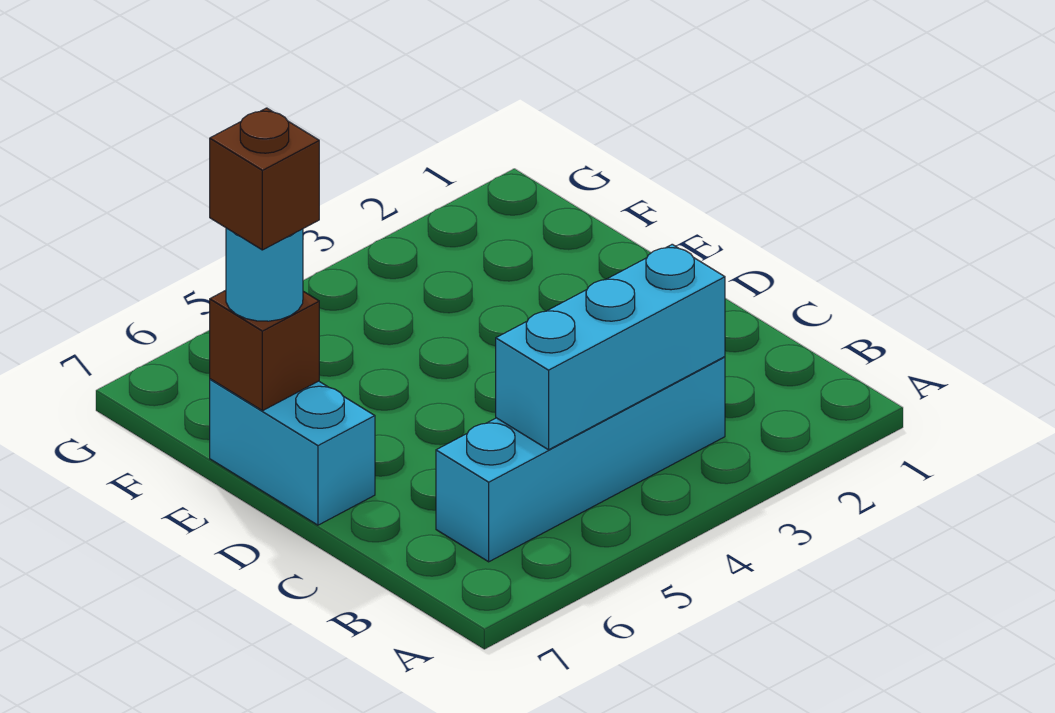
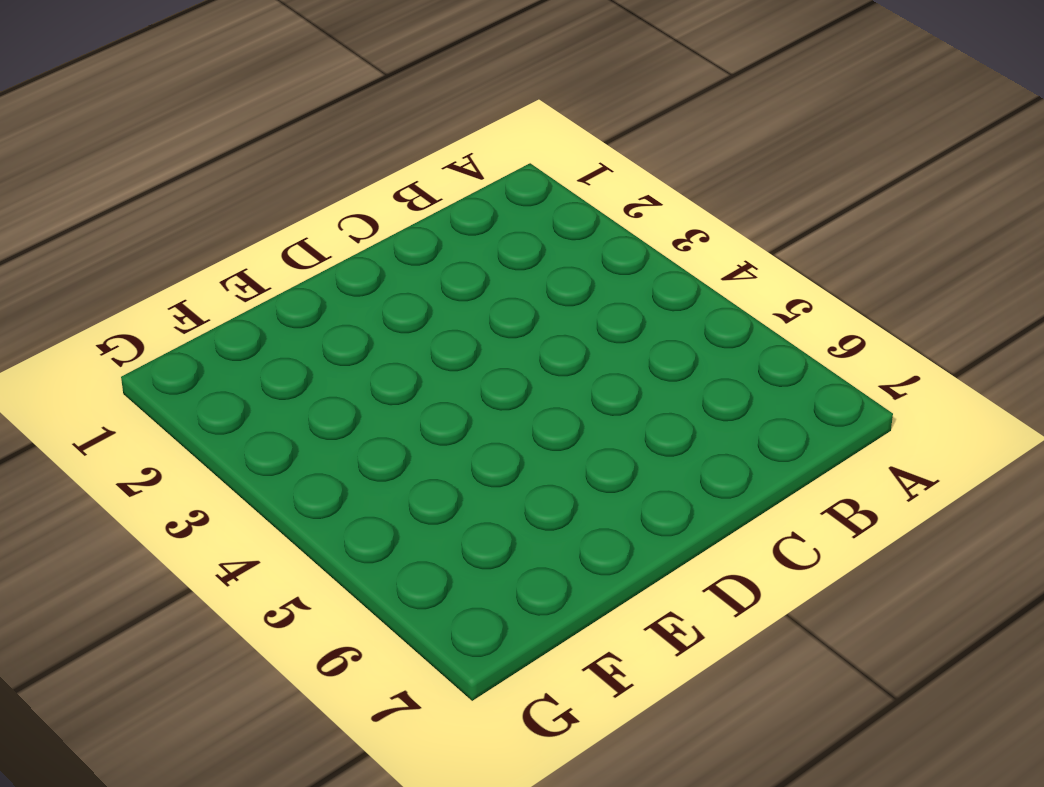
none -> cyan 1x4 brick [436,357,725,562]
none -> cyan 1x2 brick [210,379,375,525]

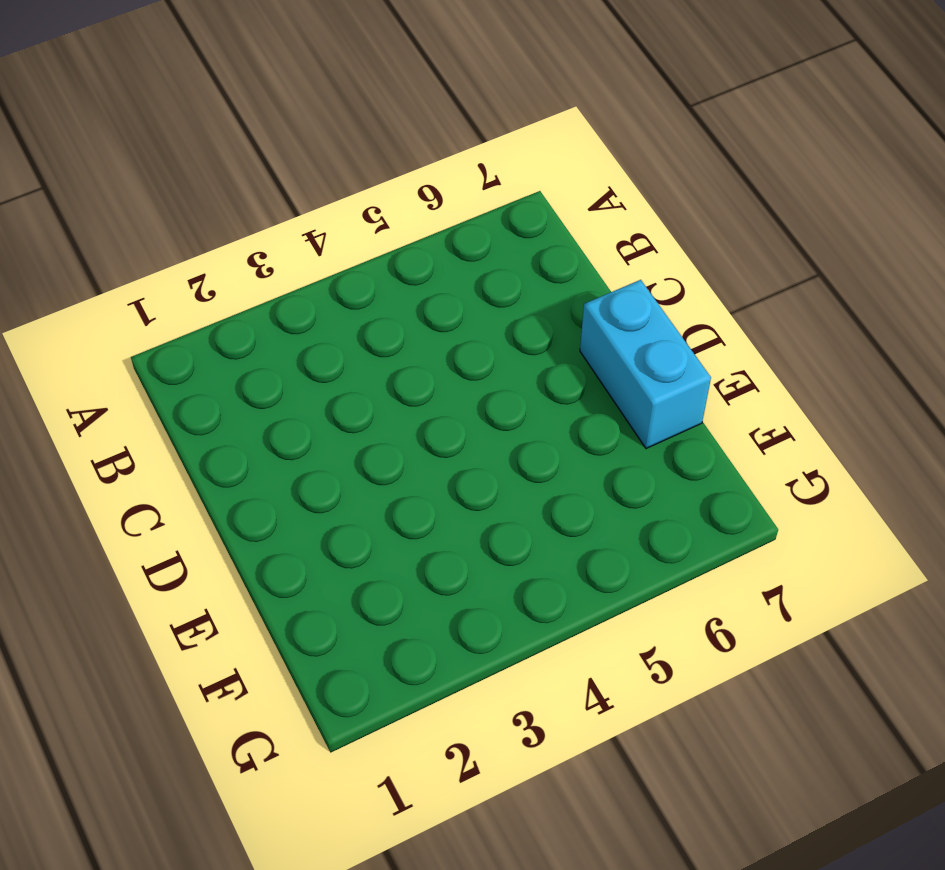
none -> cyan 1x4 brick [436,357,725,562]
none -> cyan 1x3 brick [496,244,725,450]

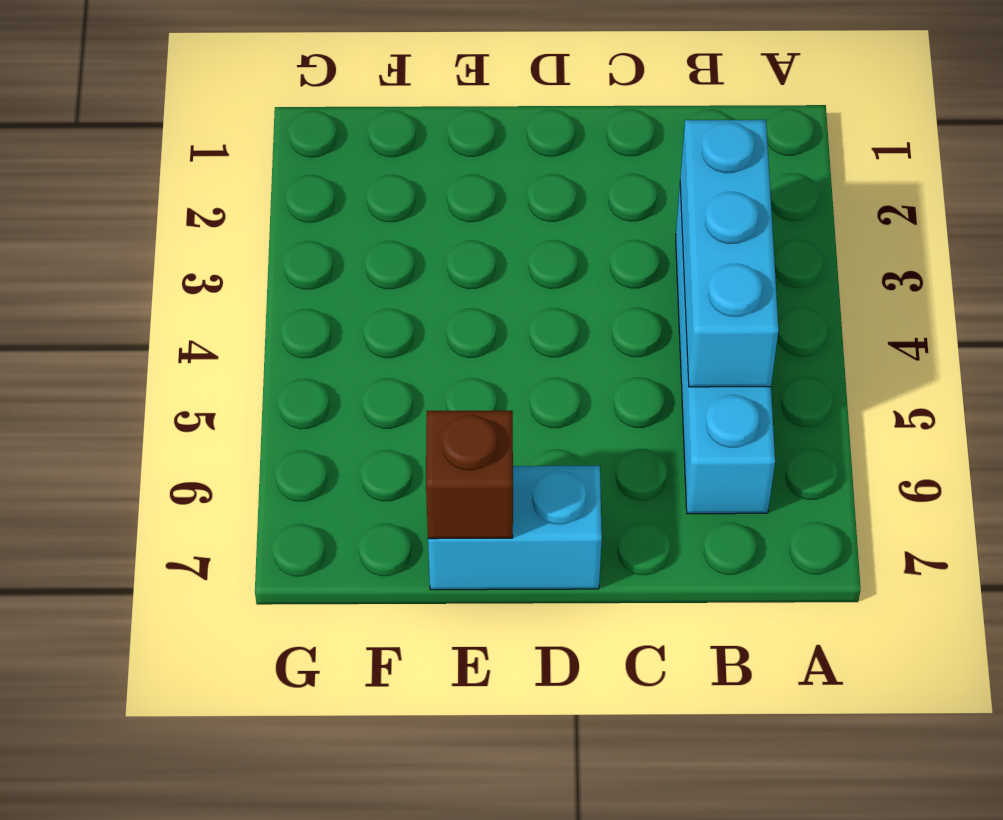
none -> cyan 1x1 round brick [226,228,303,321]
none -> brown 1x1 brick [210,108,319,250]

